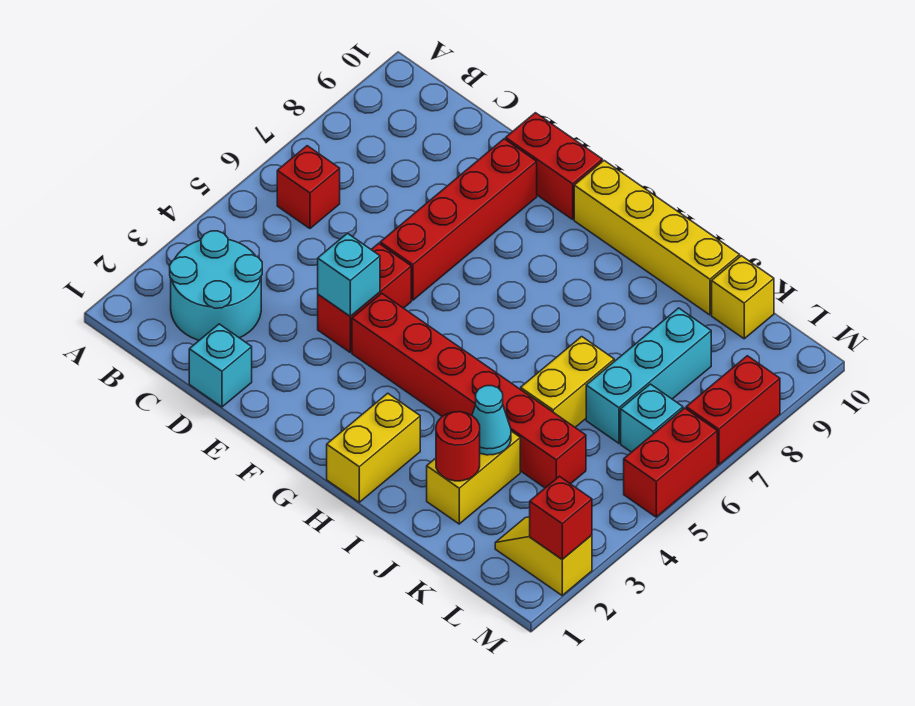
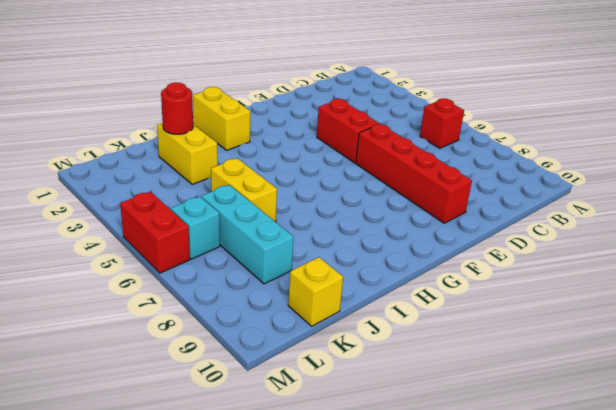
none -> cyan 2x2 round brick [170,231,262,340]
none -> cyan 1x1 brick [189,324,252,407]
none -> red 1x2 brick [506,113,602,219]

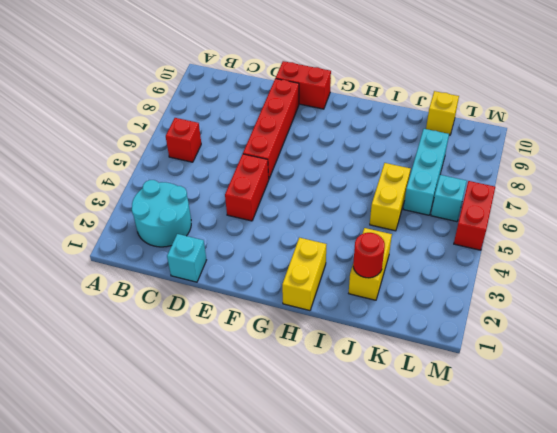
none -> red 1x6 brick [352,293,586,488]
none -> yellow 1x4 brick [574,161,740,315]
none -> yellow 1x2 slope [495,517,592,595]

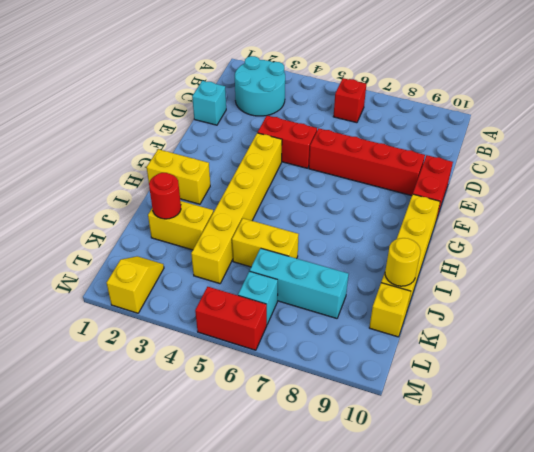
yellow 1x6 brick [191,133,282,284] -> red 1x6 brick [352,293,586,488]
yellow 1x1 round brick [385,238,421,286] -> none
none -> red 1x2 brick [686,356,780,465]
none -> cyan 1x1 brick [318,233,380,316]
none -> cyan 1x1 cone [472,386,511,455]

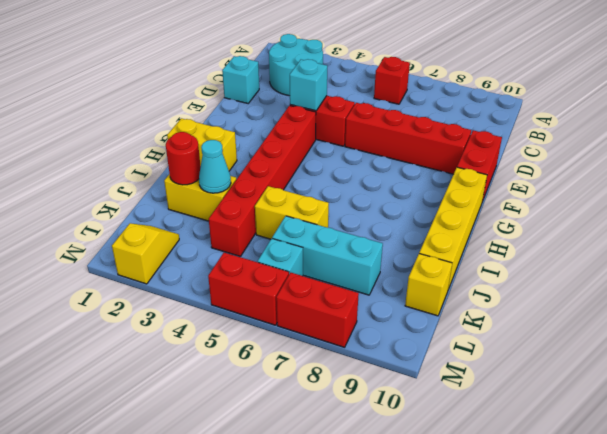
none -> red 1x1 brick [530,476,592,559]

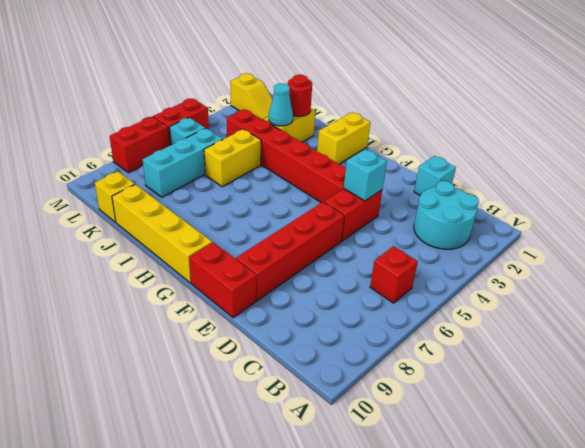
none -> red 1x1 brick [530,476,592,559]

